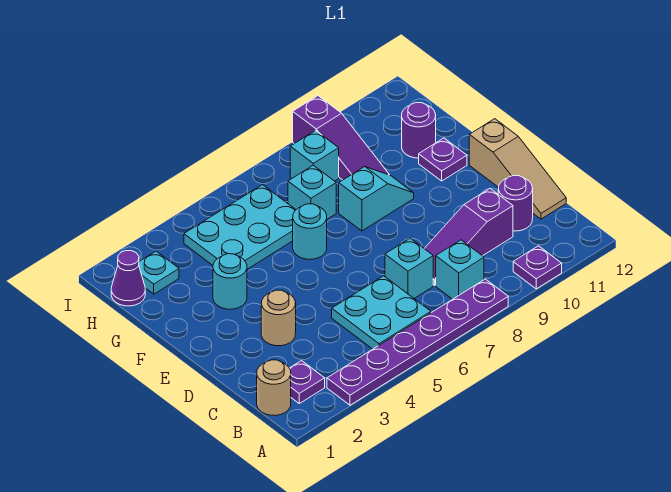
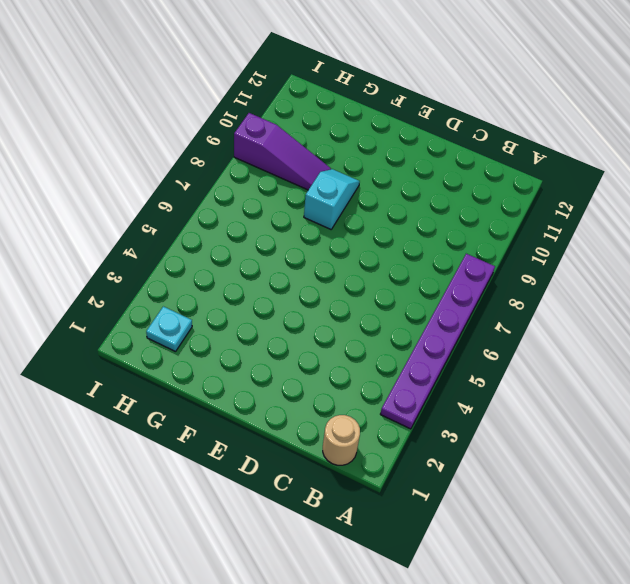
none -> purple 1x1 plate [513,246,562,289]
none -> purple 1x1 plate [290,361,325,403]
none -> cyan 2x2 plate [332,276,431,349]

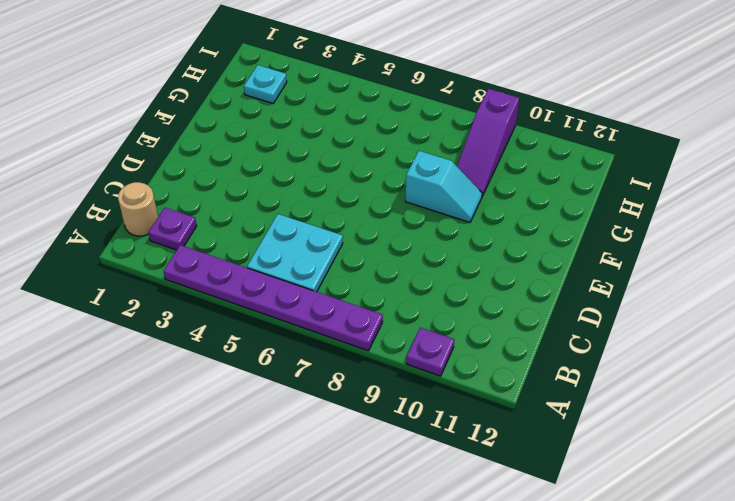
none -> cyan 1x1 brick [436,240,484,299]
none -> cyan 1x1 brick [385,238,433,298]
none -> purple 1x3 slope [424,189,513,286]

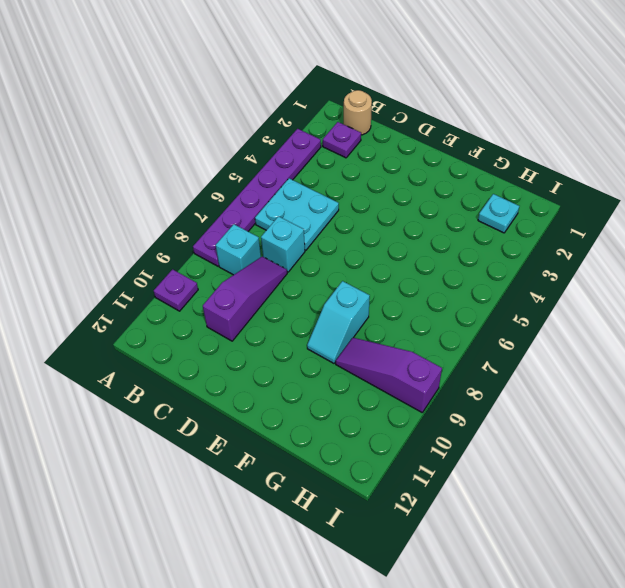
none -> purple 1x1 round brick [498,175,533,231]
none -> tan 1x3 slope [469,119,566,219]
none -> tan 1x1 round brick [261,290,296,346]

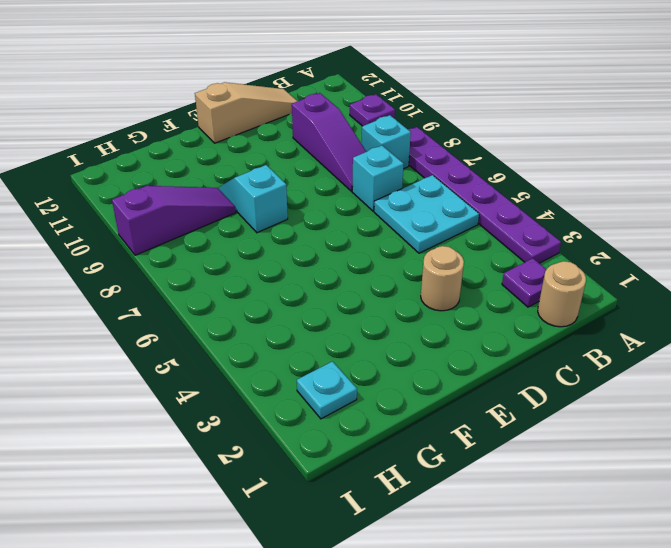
none -> purple 1x1 round brick [498,175,533,231]
none -> cyan 1x1 round brick [213,254,247,309]
none -> cyan 1x1 round brick [293,204,327,259]

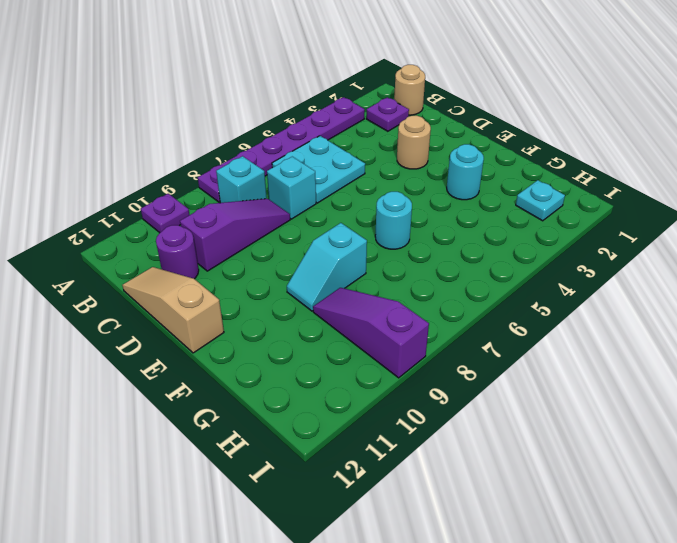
none -> purple 1x1 plate [419,138,467,181]
none -> cyan 2x3 plate [184,185,296,269]
none -> cyan 1x1 brick [288,165,336,219]

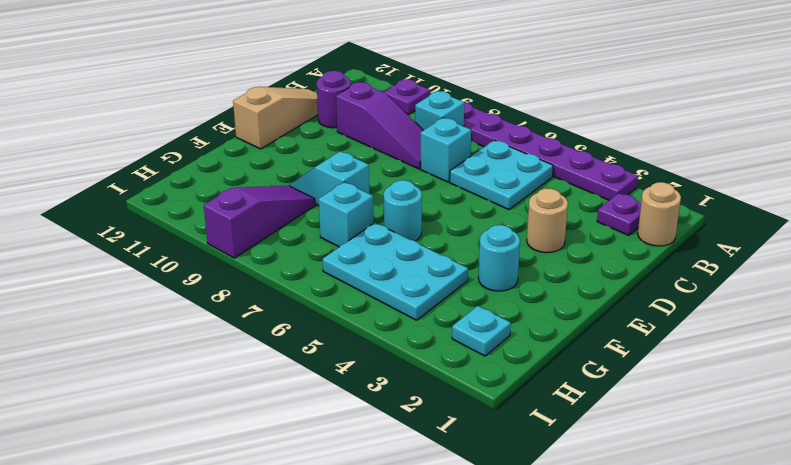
none -> purple 1x1 plate [419,138,467,181]
none -> purple 1x1 round brick [402,103,436,158]
none -> purple 1x1 cone [111,251,145,306]

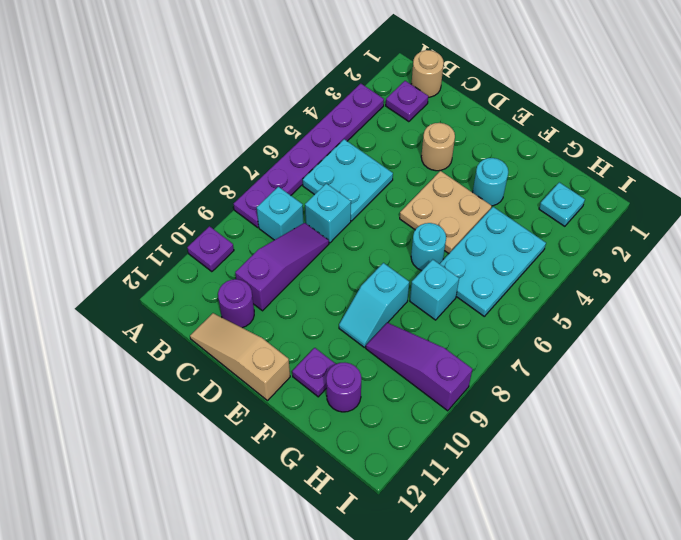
tan 2x2 plate [400,171,492,254] -> none
none -> purple 1x1 cone [111,251,145,306]
none -> cyan 1x1 brick [290,130,339,181]

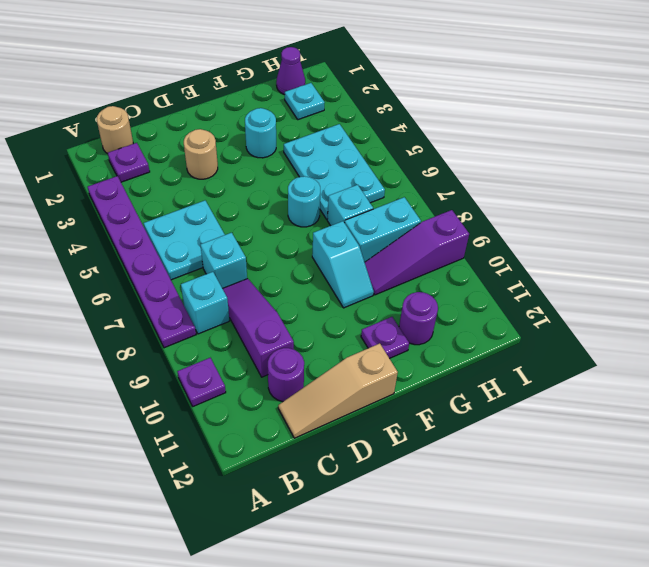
cyan 1x2 brick [345,197,421,262] -> cyan 1x1 brick [290,130,339,181]

